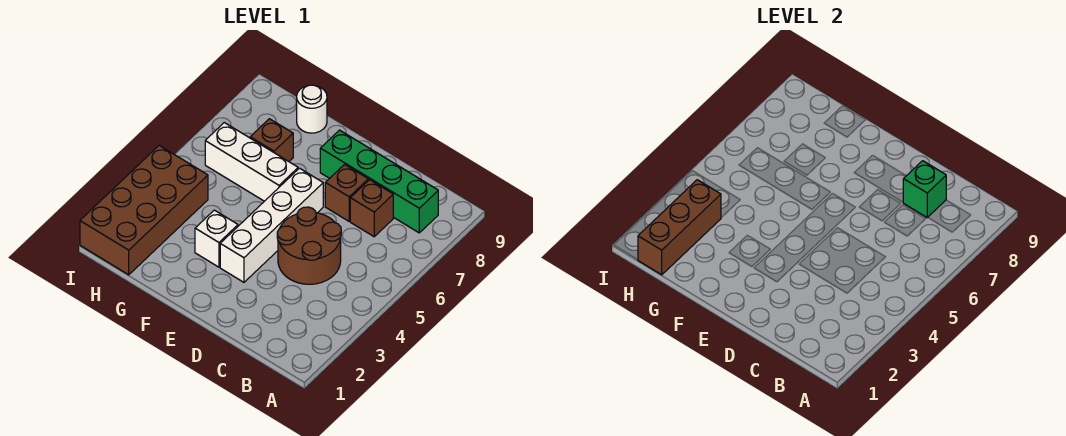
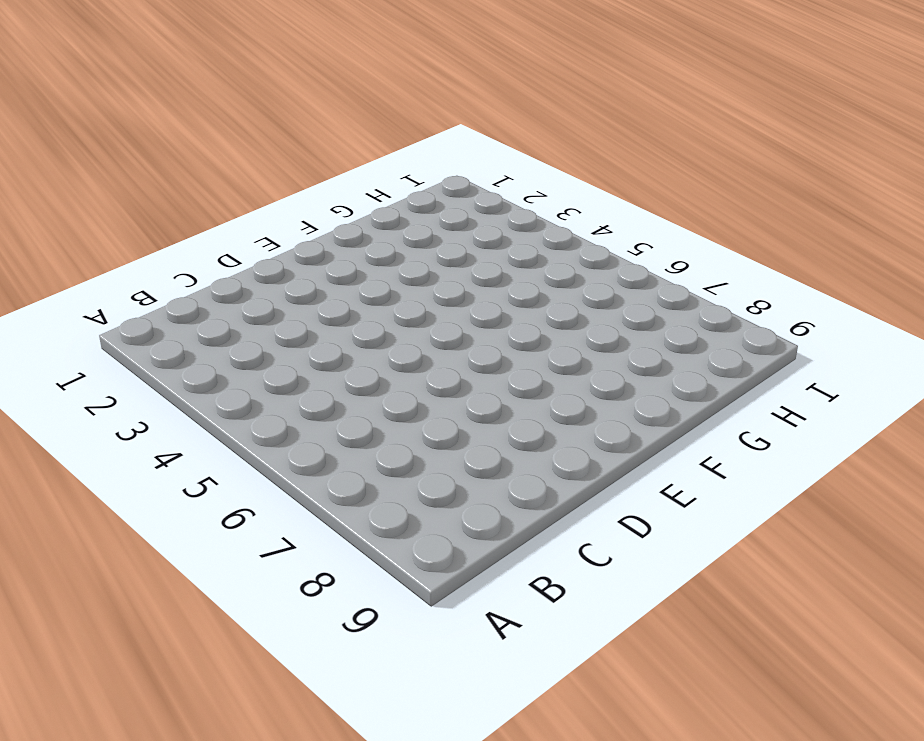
none -> green 1x4 brick [320,130,438,233]
none -> brown 2x2 round brick [277,207,341,284]
none -> brown 1x1 brick [350,180,393,237]

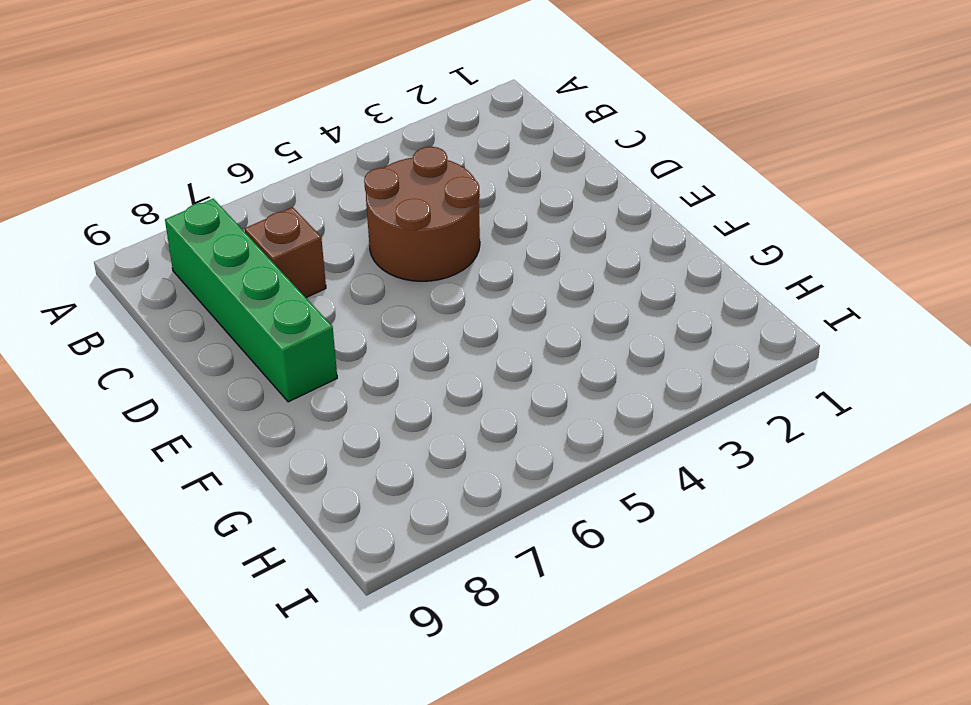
none -> brown 1x1 brick [325,165,368,221]
none -> white 1x4 brick [220,168,323,282]
none -> white 1x1 brick [195,210,238,267]

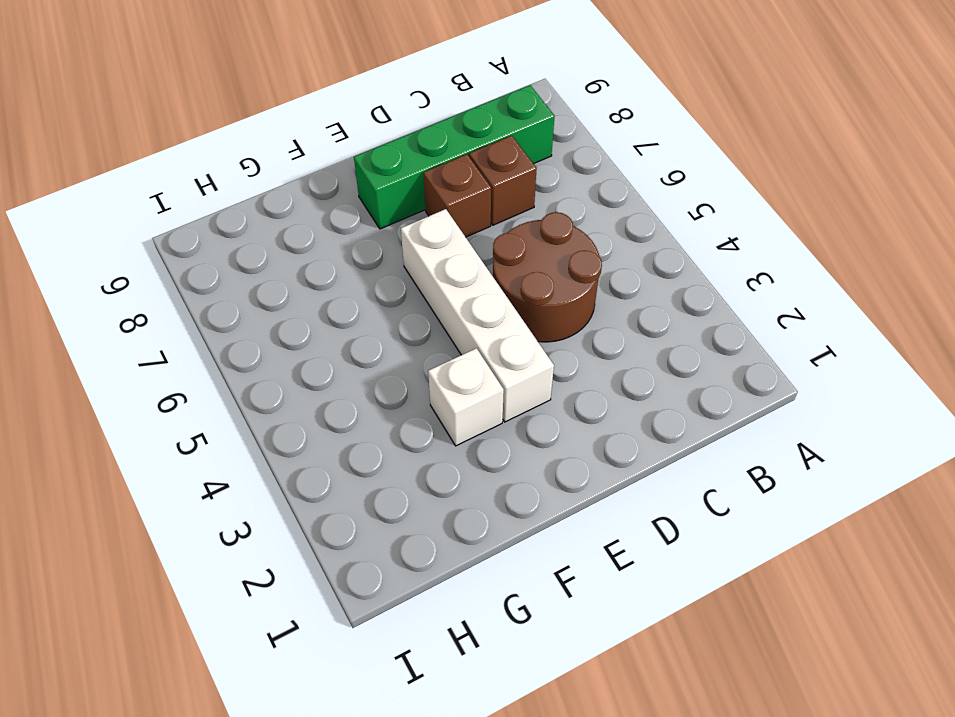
none -> white 1x3 brick [205,123,298,201]
none -> brown 1x1 brick [250,119,293,161]
none -> white 1x1 round brick [297,85,327,133]

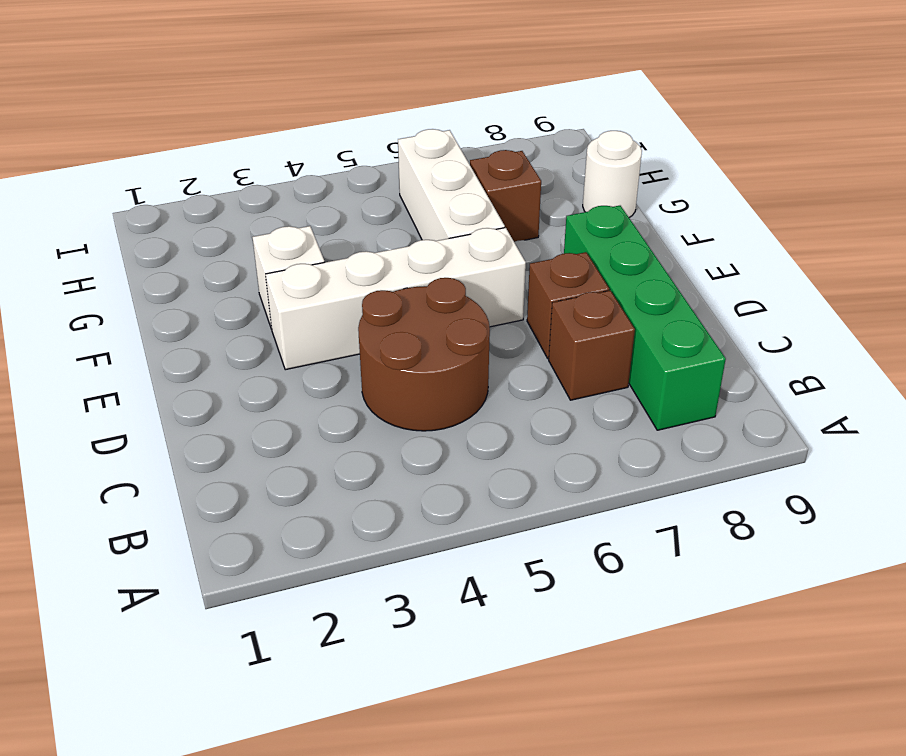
none -> brown 2x4 brick [80,145,208,275]
none -> green 1x1 brick [903,161,946,218]
none -> brown 1x3 brick [638,180,721,275]

